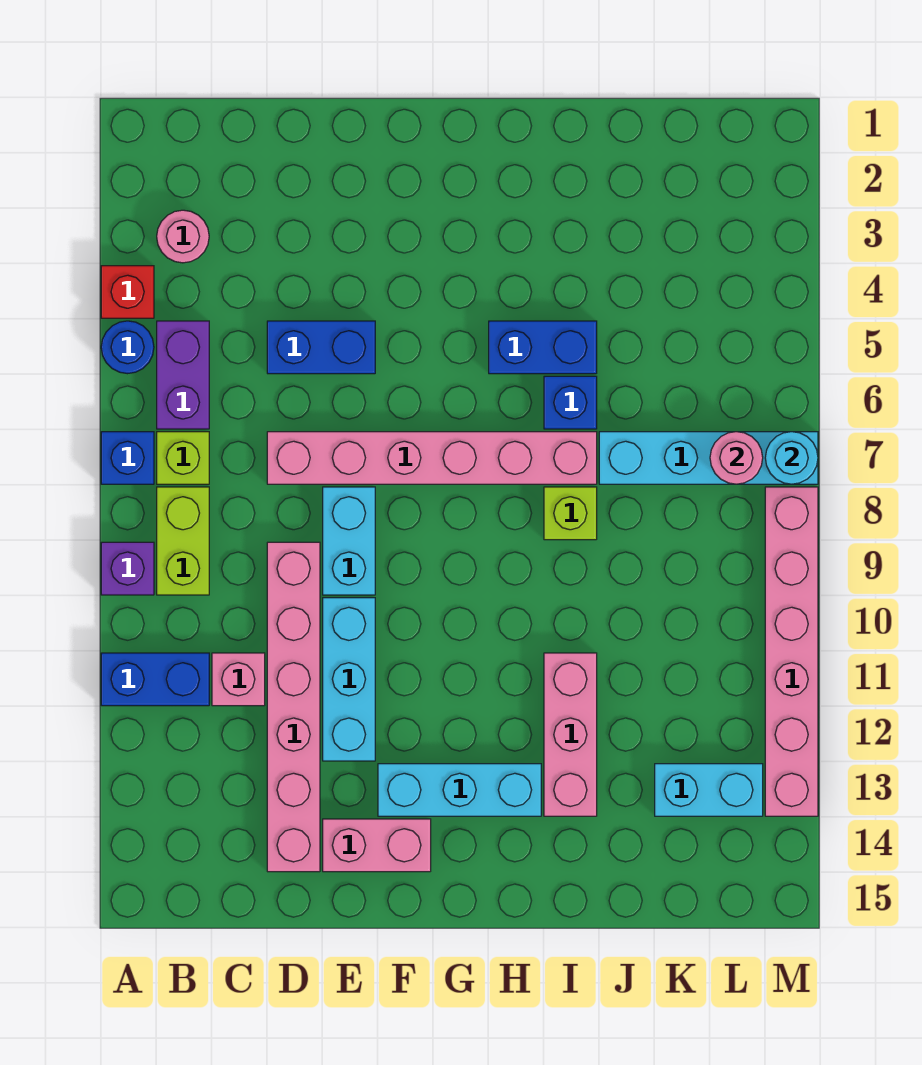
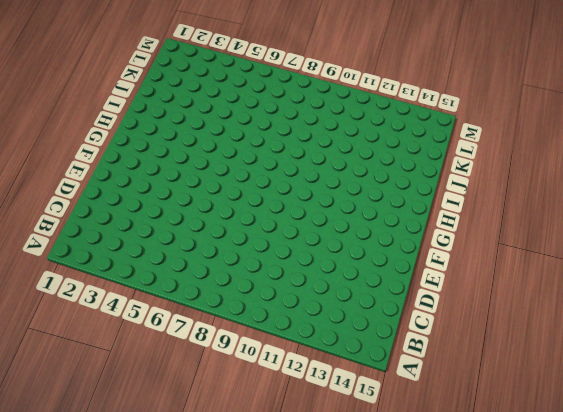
none -> red 1x1 brick [101,266,154,318]
none -> blue 1x1 round brick [101,321,154,374]
none -> blue 1x1 brick [101,432,154,484]

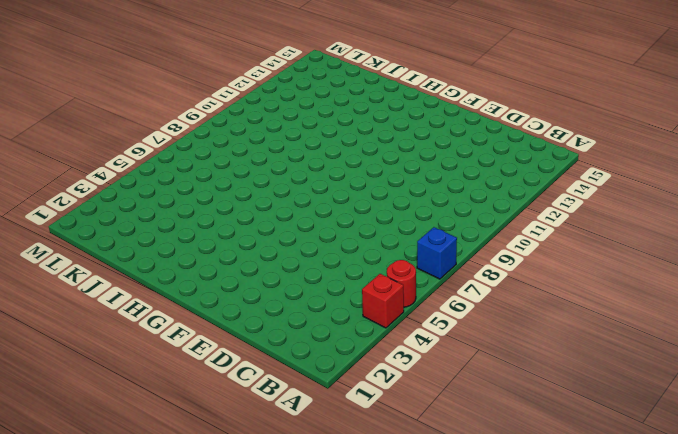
red 1x1 round brick [387,260,416,307] -> blue 1x1 round brick [101,321,154,374]
none -> purple 1x1 brick [101,542,154,595]
none -> blue 1x2 brick [101,653,209,706]
none -> pink 1x1 round brick [157,210,209,263]

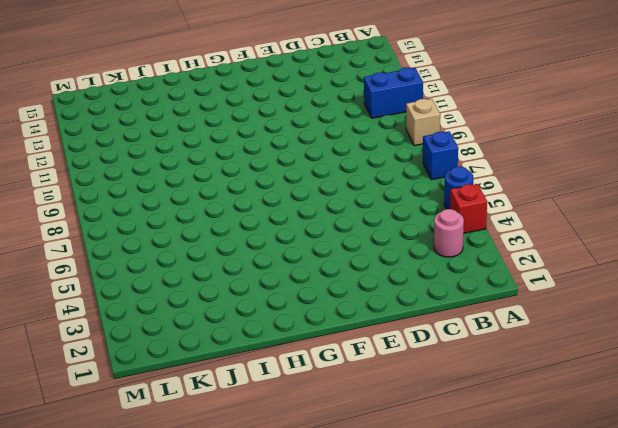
tan 1x1 brick [406,99,440,146] -> purple 1x1 brick [101,542,154,595]
none -> purple 1x2 brick [157,321,209,429]
none -> lime 1x1 brick [157,432,209,484]
none -> lime 1x2 brick [157,487,209,595]

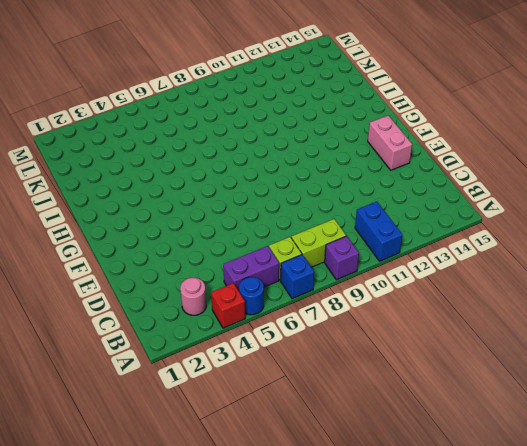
none -> pink 1x1 brick [212,653,265,706]
none -> blue 1x2 brick [267,321,375,374]
none -> pink 1x6 brick [267,432,597,484]

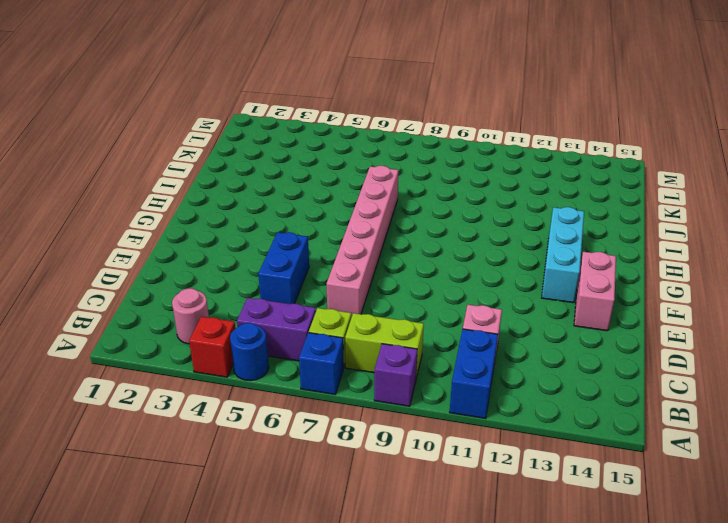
none -> pink 1x6 brick [267,542,320,872]
none -> cyan 1x2 brick [323,487,375,595]
none -> cyan 1x3 brick [323,598,375,761]

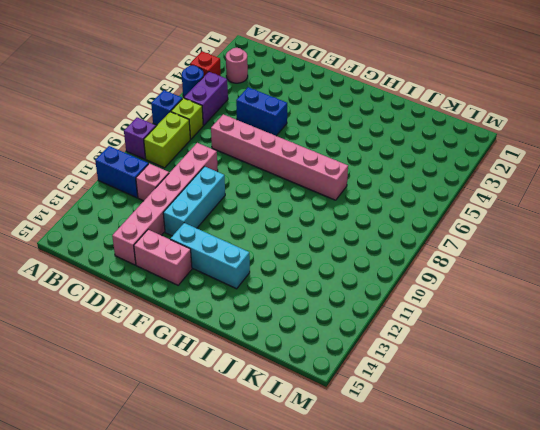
none -> cyan 1x2 brick [323,487,375,595]
none -> blue 1x2 brick [489,321,597,374]
none -> blue 1x1 brick [544,376,597,429]

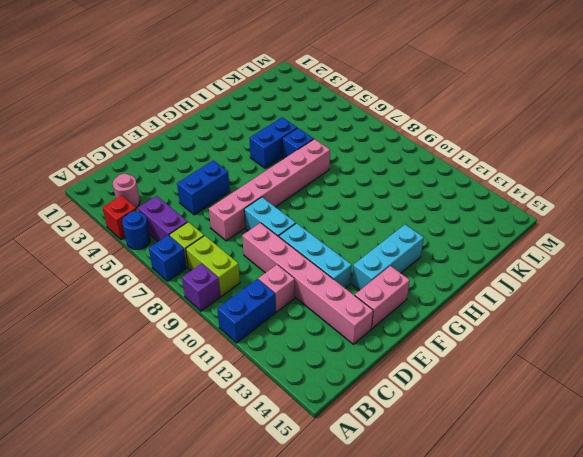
none -> lime 1x1 brick [544,487,597,540]
none -> pink 1x3 brick [544,653,597,816]
none -> cyan 1x4 brick [599,432,818,484]

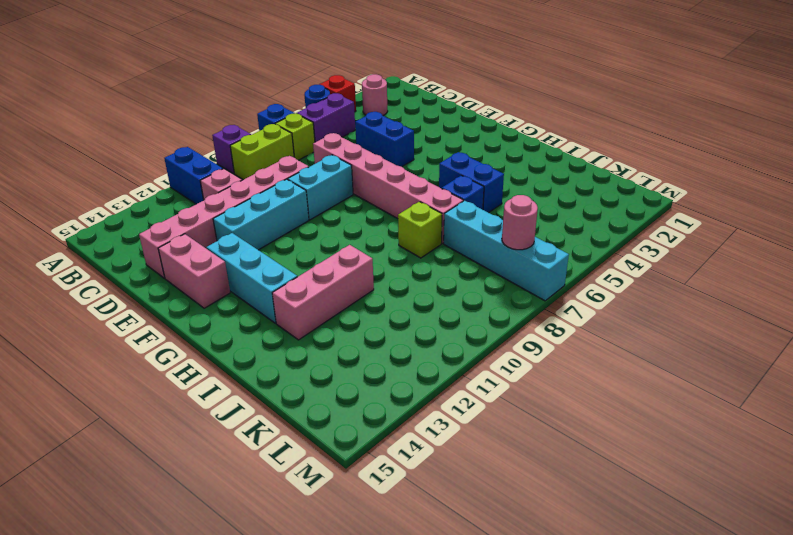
none -> cyan 1x2 brick [655,764,763,816]
none -> pink 1x6 brick [765,487,818,816]
none -> cyan 1x1 round brick [765,432,818,484]

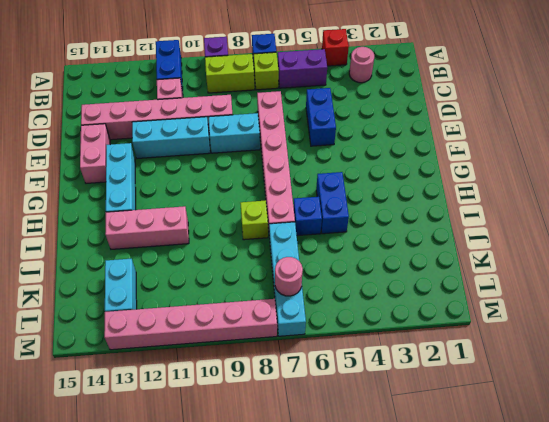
none -> blue 1x1 round brick [101,321,154,374]
none -> cyan 1x1 round brick [765,432,818,484]

